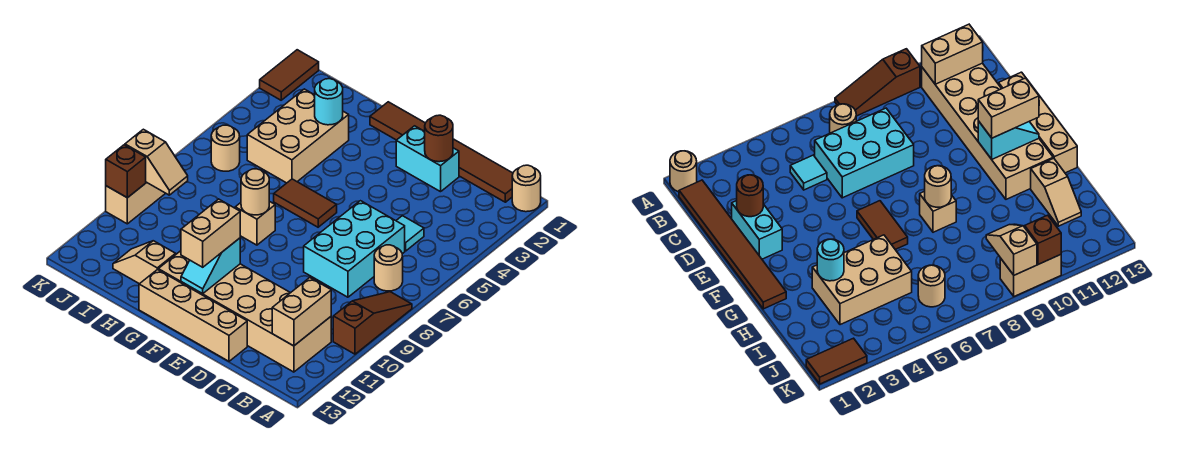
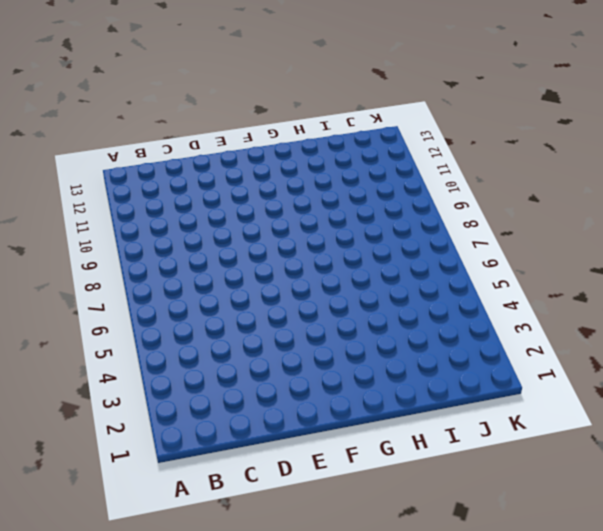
none -> tan 1x1 round brick [512,165,541,212]
none -> brown 1x3 slope [333,292,412,354]
none -> brown 1x6 tile [370,102,513,202]

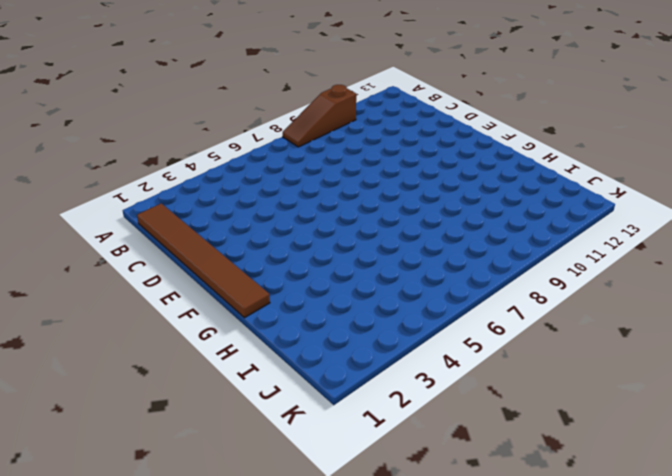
none -> tan 1x1 round brick [512,165,541,212]
none -> tan 1x1 round brick [374,245,403,291]
none -> tan 2x6 brick [158,251,331,372]

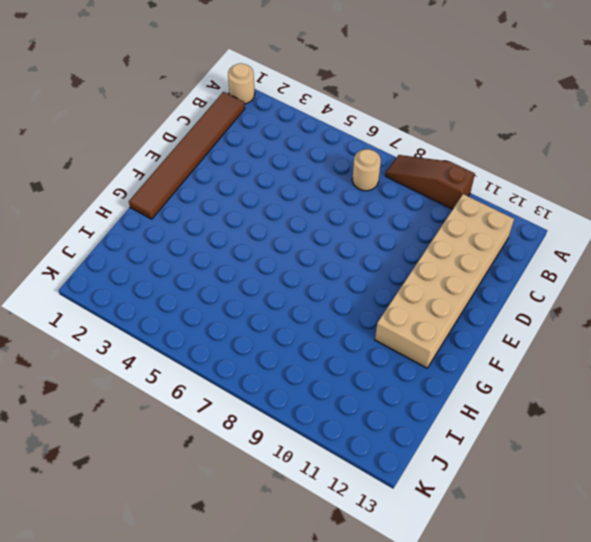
none -> cyan 1x1 tile [396,216,424,251]
none -> cyan 2x3 brick [304,201,405,297]
none -> cyan 1x2 brick [396,126,459,192]

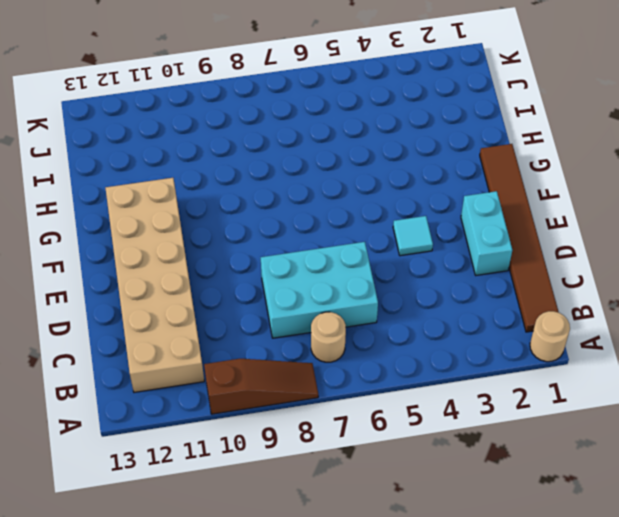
cyan 1x1 tile [393,216,433,256] -> cyan 1x1 tile moved to [396,216,424,251]
none -> tan 1x4 brick [139,269,247,361]
none -> brown 1x2 tile [274,179,337,227]
none -> tan 1x1 brick [235,201,275,245]

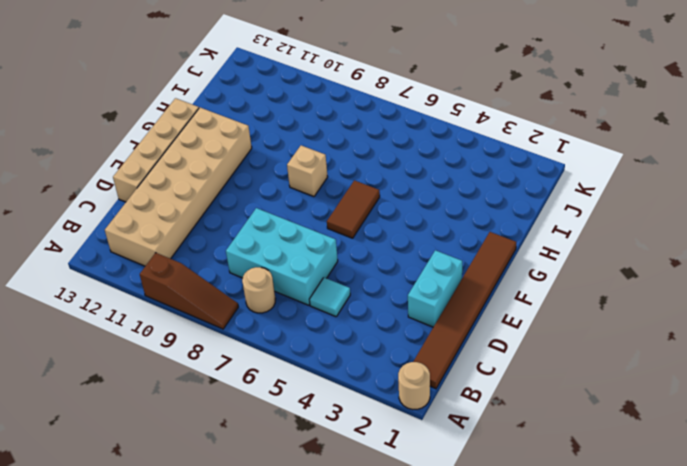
none -> tan 2x3 brick [247,89,349,183]
none -> tan 1x2 slope [113,241,176,284]
none -> tan 1x1 round brick [211,125,240,171]

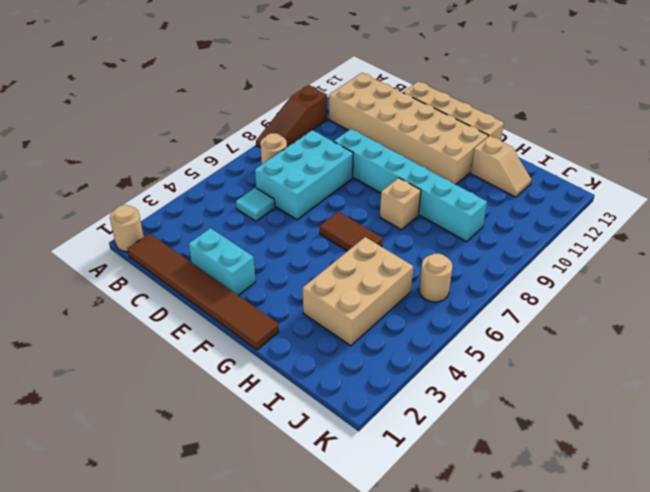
cyan 1x6 brick [334,129,487,242] -> none
none -> brown 1x2 tile [260,50,319,100]
none -> tan 1x2 brick [106,182,165,224]
none -> tan 1x2 brick [272,278,331,346]

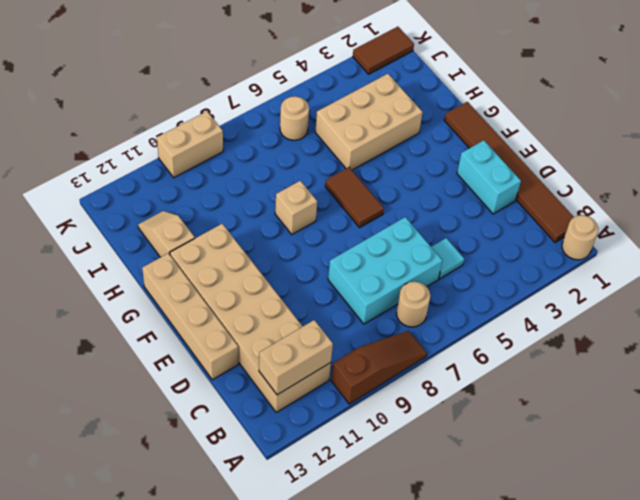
none -> brown 1x1 round brick [425,115,453,162]
none -> cyan 1x2 slope [181,238,240,294]
none -> tan 1x1 round brick [241,169,269,215]

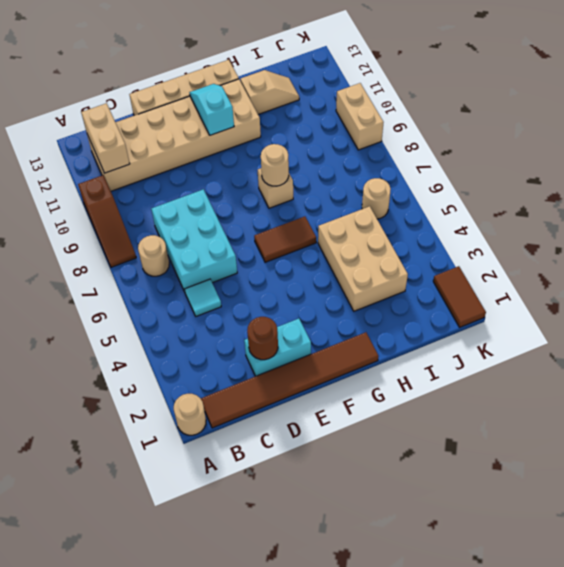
none -> cyan 1x1 round brick [315,79,343,125]
none -> tan 1x2 slope [125,129,188,195]
none -> brown 1x1 brick [106,145,146,198]

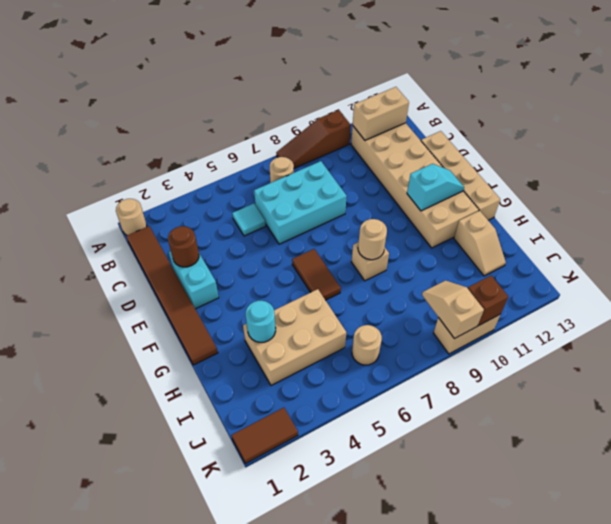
none -> tan 1x2 brick [181,199,240,267]

